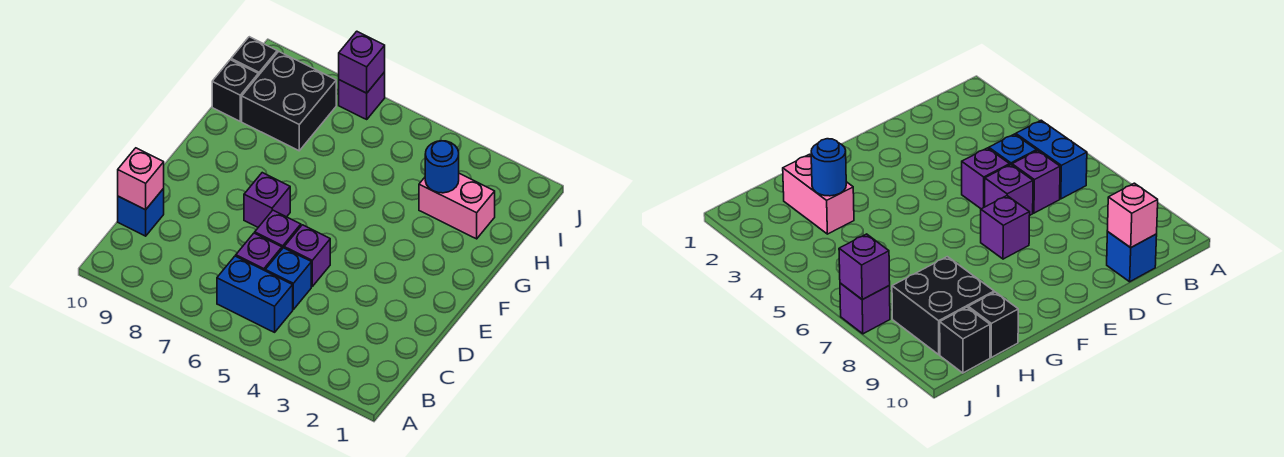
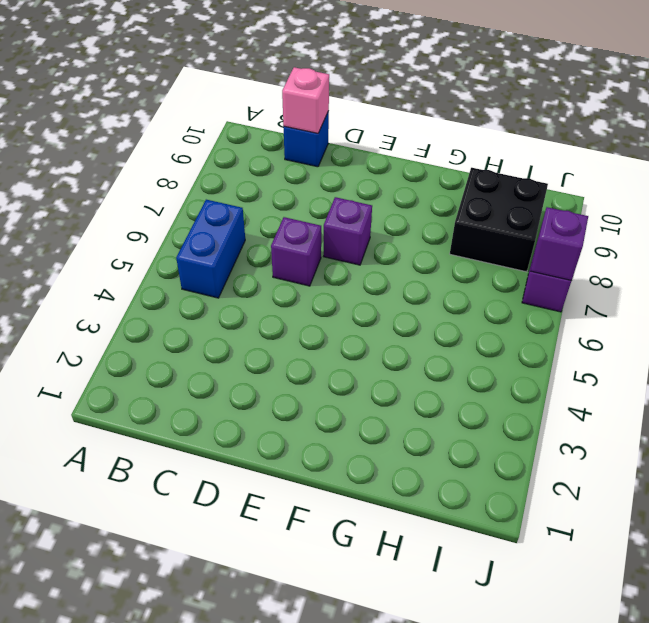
none -> blue 1x1 brick [265,248,311,309]
none -> purple 1x1 brick [236,233,282,271]
none -> purple 1x1 brick [284,225,330,286]

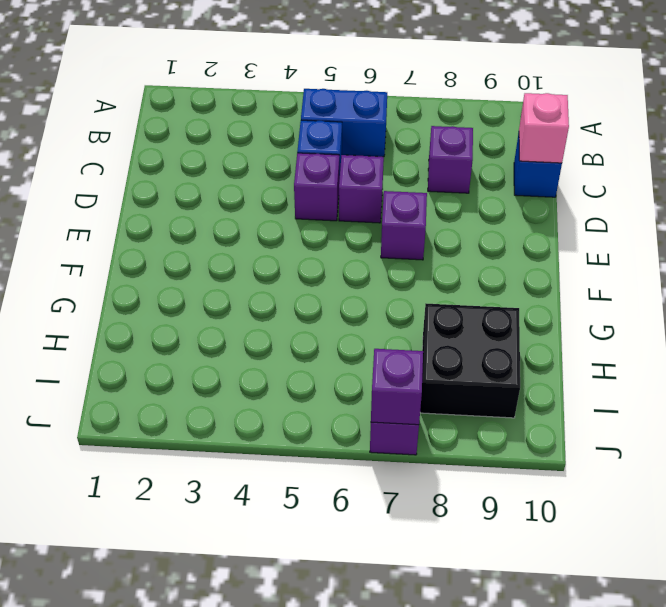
purple 1x1 brick [428,126,473,193] -> purple 1x1 brick moved to [236,233,282,271]
none -> pink 1x2 brick [419,173,495,239]
none -> black 1x1 brick [212,60,258,121]
none -> black 1x1 brick [231,37,277,76]

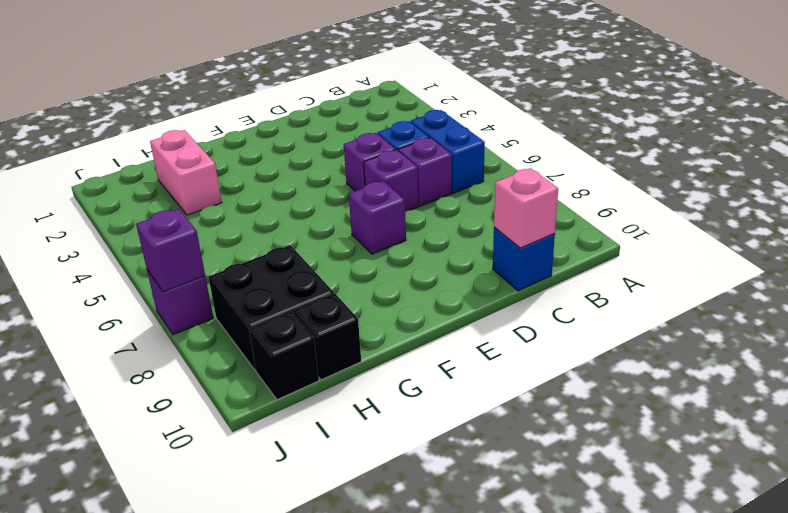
none -> blue 1x1 round brick [425,141,459,193]

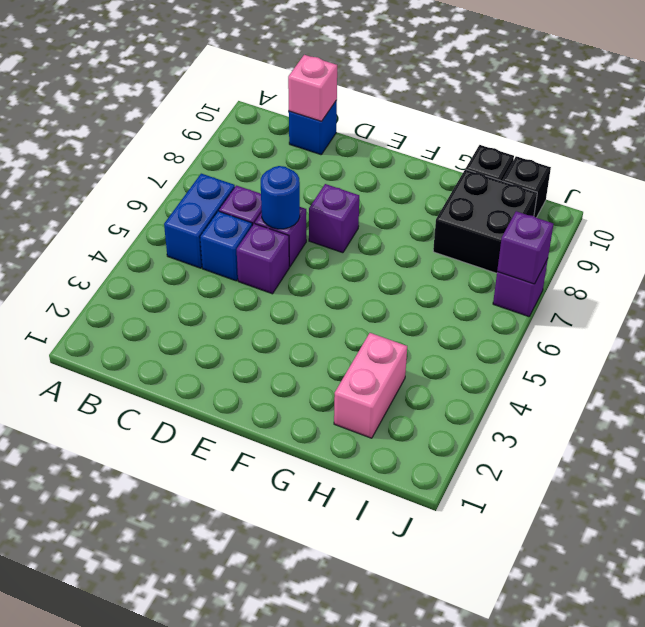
blue 1x1 round brick [261,166,300,229] -> blue 1x1 round brick moved to [425,141,459,193]

